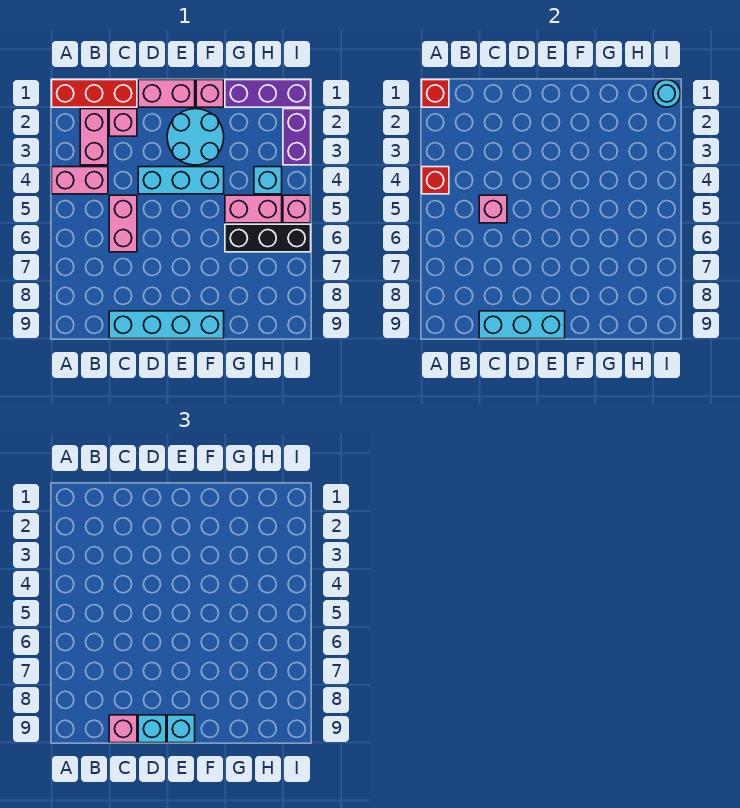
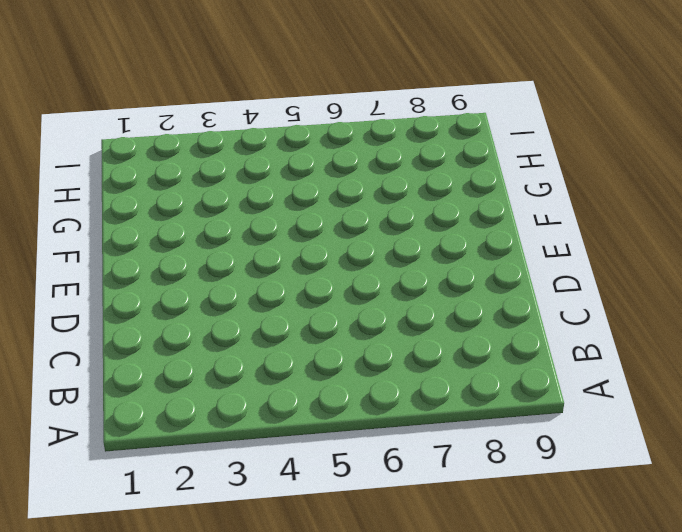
none -> red 1x3 brick [52,80,137,107]
none -> pink 1x2 brick [52,167,108,194]
none -> pink 1x2 brick [80,109,108,165]

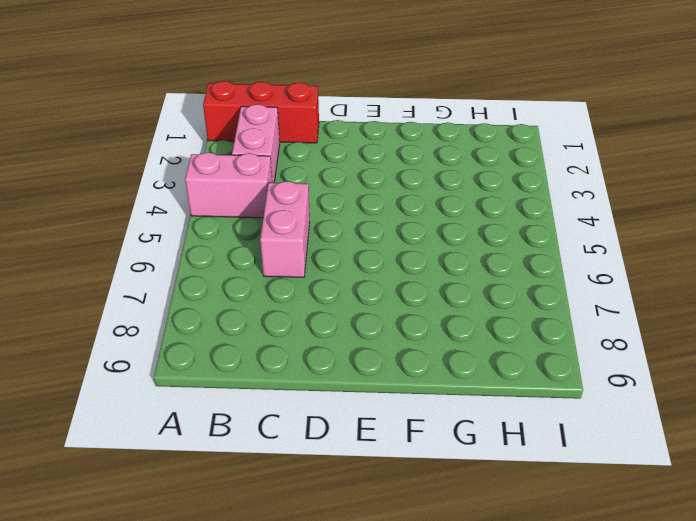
none -> pink 1x1 brick [109,109,137,136]
none -> cyan 1x4 brick [109,311,224,339]
none -> pink 1x2 brick [138,80,195,107]

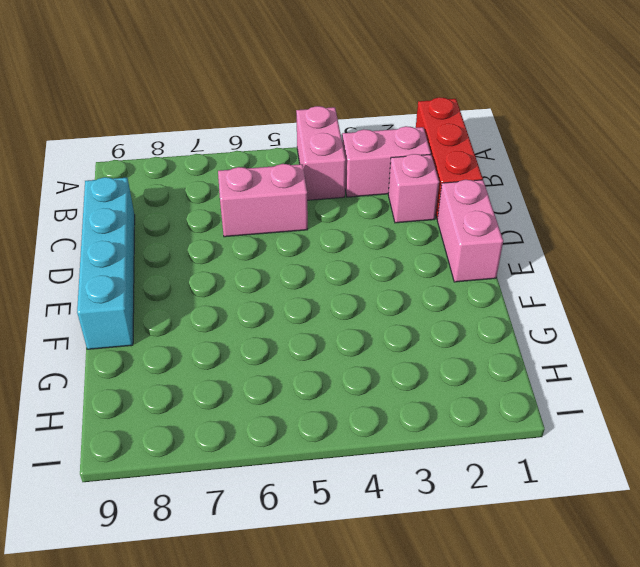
none -> cyan 1x3 brick [138,167,224,194]
none -> cyan 2x2 round brick [167,109,224,165]
none -> pink 1x1 brick [196,80,224,107]

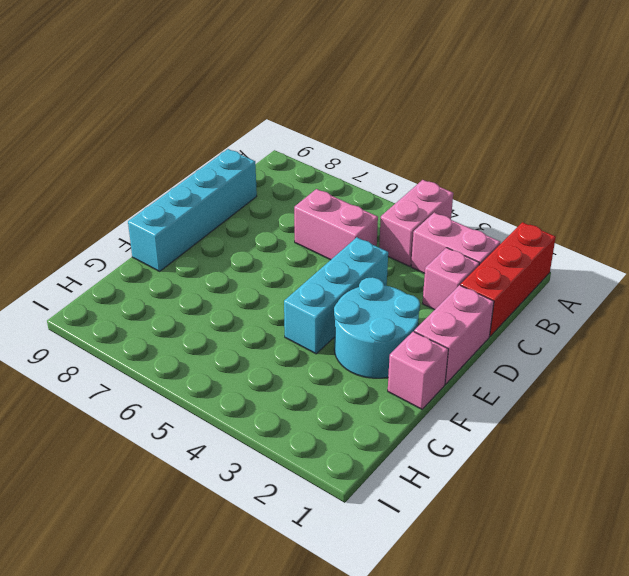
none -> purple 1x3 brick [225,80,311,107]
none -> pink 1x2 brick [225,195,282,223]
none -> black 1x3 brick [225,224,311,252]

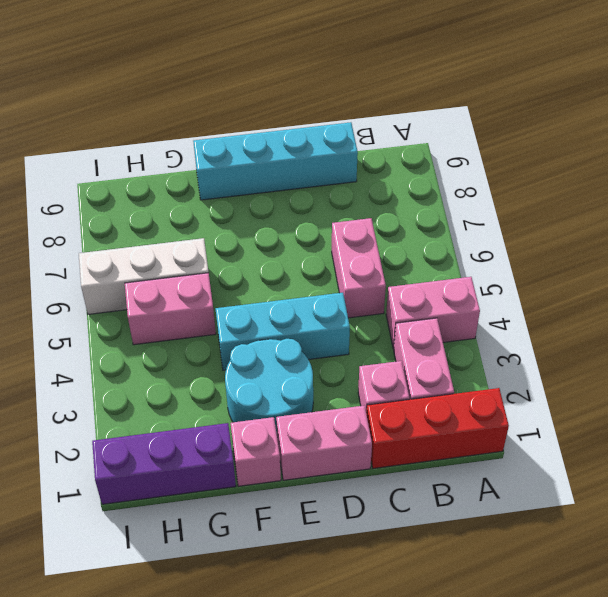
white 1x3 brick [79,238,209,314] -> black 1x3 brick [225,224,311,252]
none -> cyan 1x1 brick [254,167,282,194]
none -> purple 1x2 brick [283,109,311,165]
none -> pink 1x1 brick [283,195,311,223]

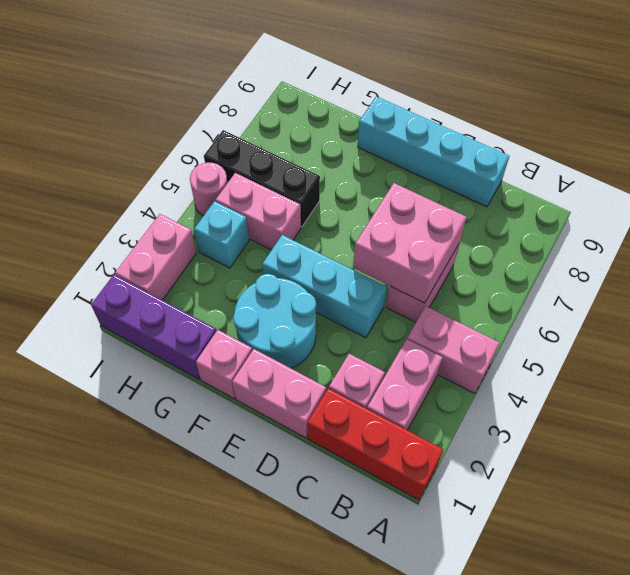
pink 2x2 brick [353,183,466,303] -> pink 1x1 brick [479,195,507,223]
pink 1x2 brick [115,214,196,300] -> purple 1x2 brick [283,109,311,165]
pink 1x1 round brick [190,163,228,216] -> pink 1x1 brick [283,195,311,223]
none -> red 1x1 brick [422,80,449,107]
none -> red 1x1 brick [422,167,449,194]
none -> cyan 1x3 brick [479,311,565,339]

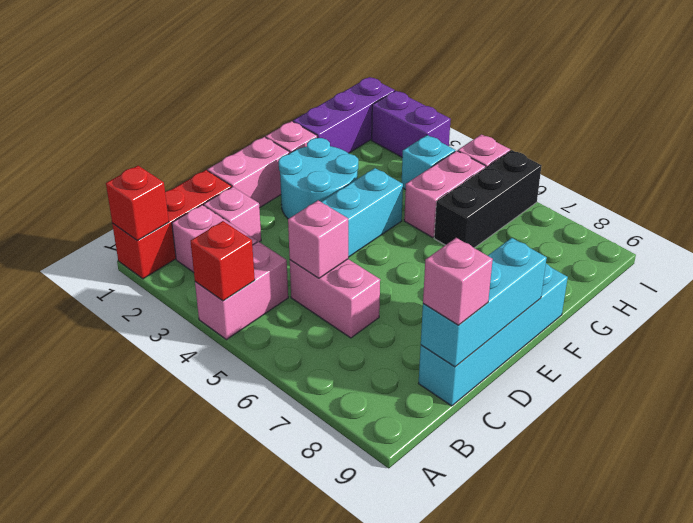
none -> cyan 1x1 round brick [653,80,680,107]
none -> cyan 1x1 brick [138,715,166,743]
none -> cyan 1x1 brick [167,715,195,743]

